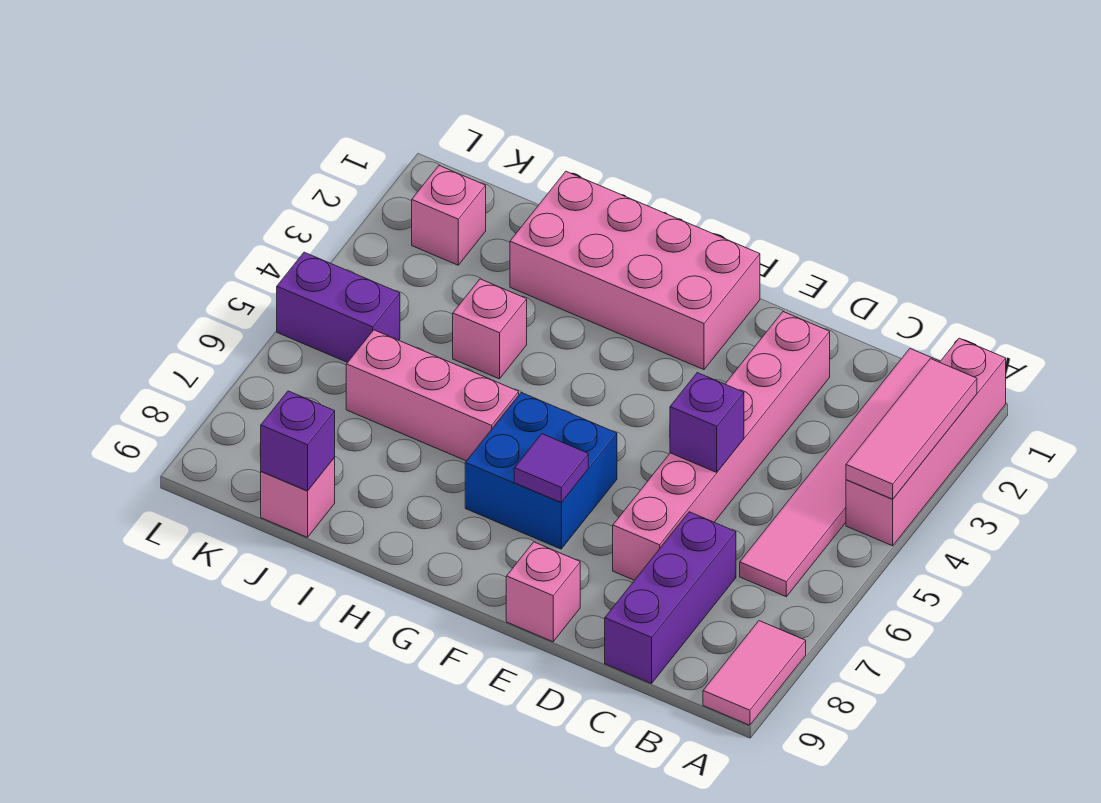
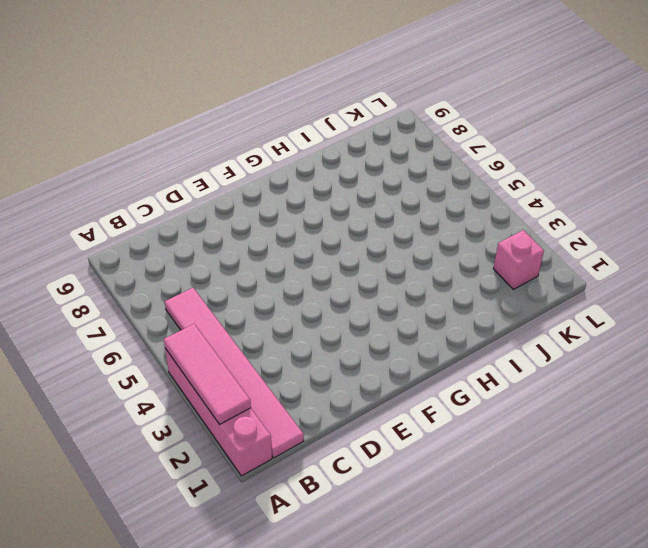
none -> pink 1x2 tile [703,621,806,725]
none -> purple 1x3 brick [605,512,736,684]
none -> pink 1x6 brick [613,312,830,580]

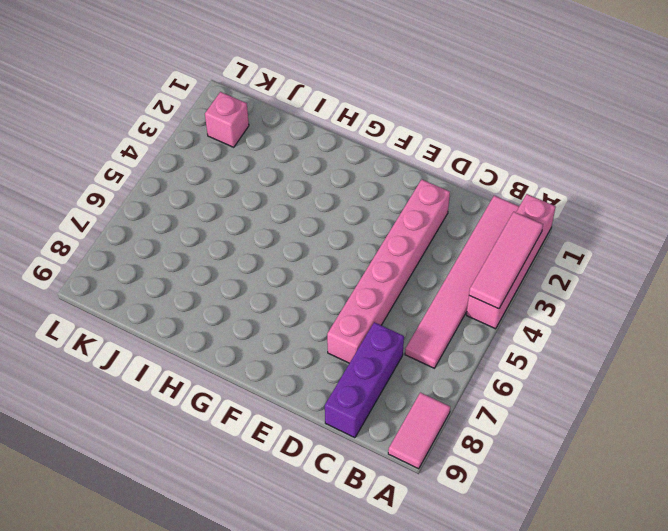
none -> pink 1x1 brick [506,542,580,642]
none -> pink 2x4 brick [510,171,760,370]
none -> blue 2x2 brick [465,393,617,549]

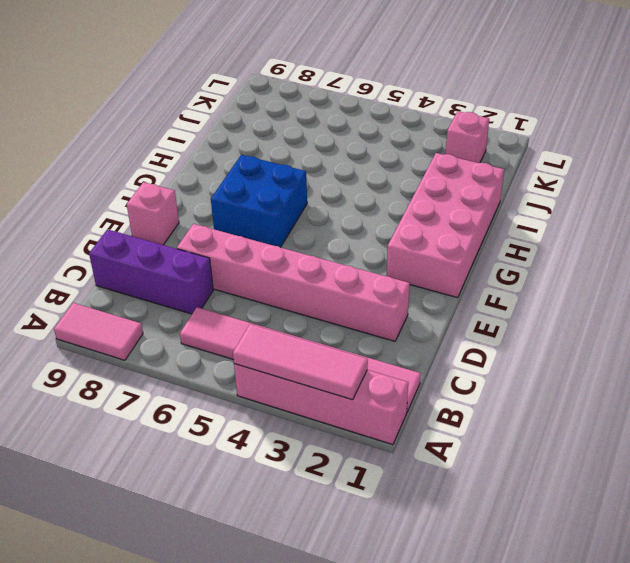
none -> pink 1x3 brick [346,330,519,461]
none -> pink 1x1 brick [453,279,527,379]
none -> pink 1x1 brick [261,458,335,537]

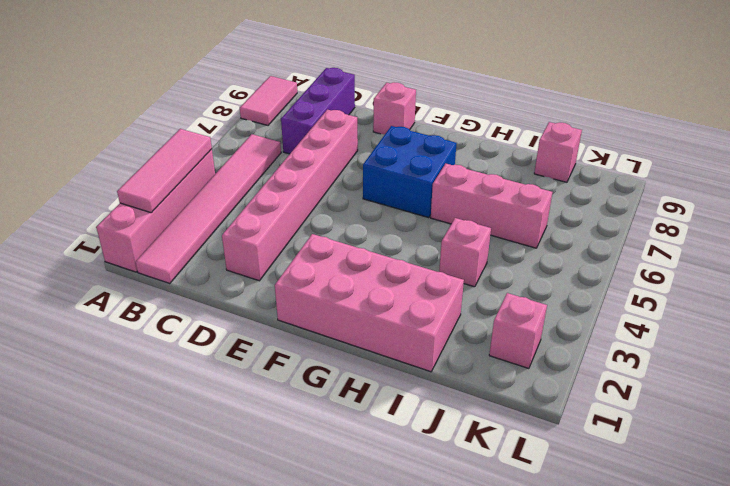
none -> purple 1x2 brick [277,252,400,362]
none -> purple 1x1 brick [670,373,744,472]
none -> purple 1x1 tile [514,434,588,502]

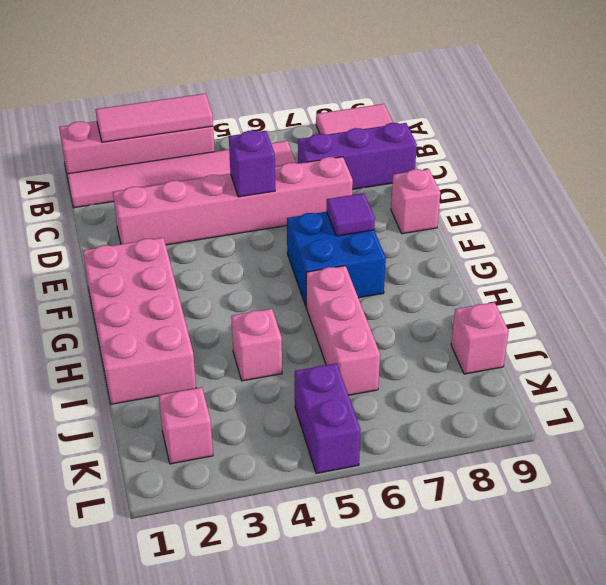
none -> purple 1x1 brick [260,391,335,491]

